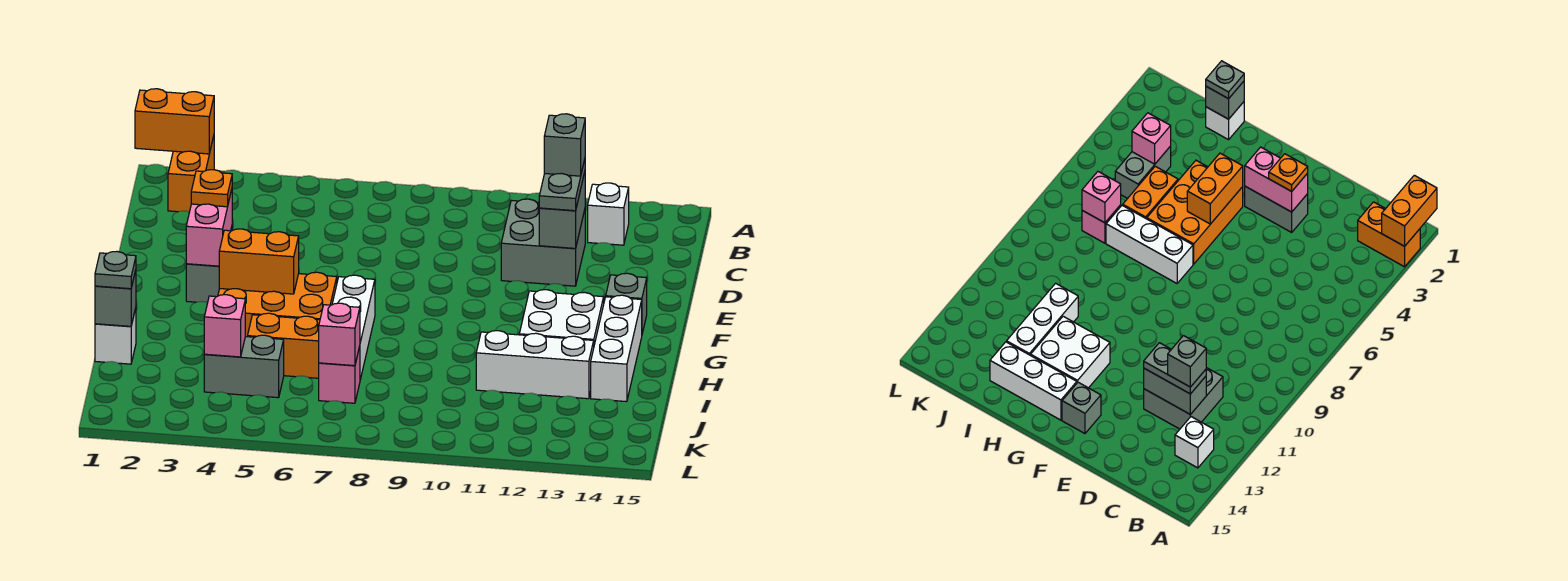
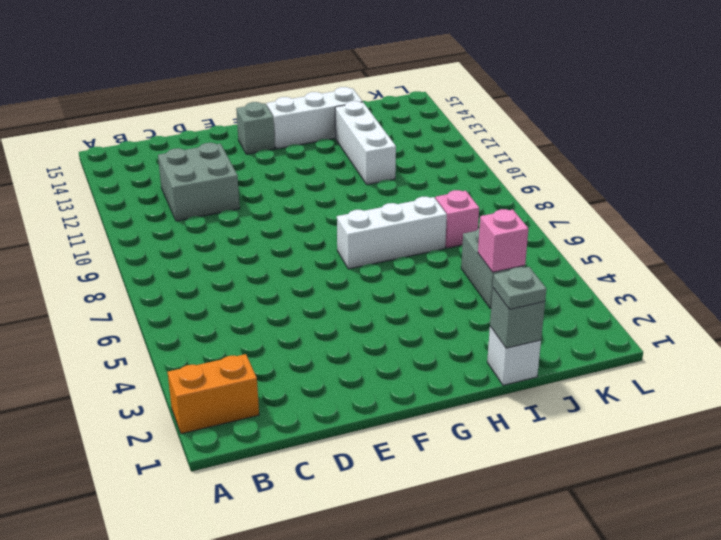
none -> white 1x1 brick [588,183,629,245]
none -> grey 1x2 brick [186,227,232,302]
none -> orange 2x3 brick [218,272,337,337]

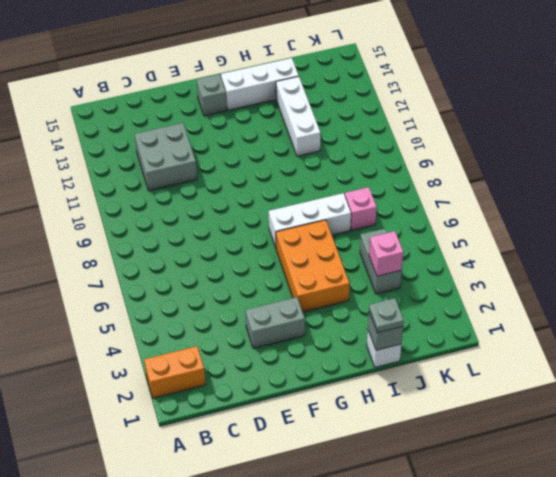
none -> white 1x1 brick [588,183,629,245]
none -> white 2x2 brick [519,290,604,345]
none -> orange 1x2 brick [248,313,320,378]

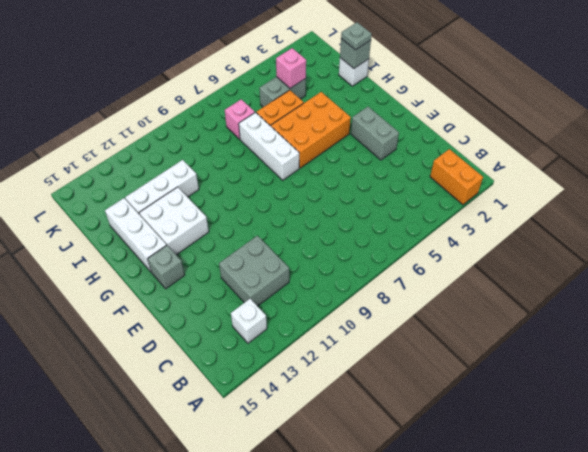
none -> orange 1x2 brick [135,89,214,154]
none -> grey 1x2 brick [539,172,585,248]
none -> pink 1x2 brick [186,190,232,266]

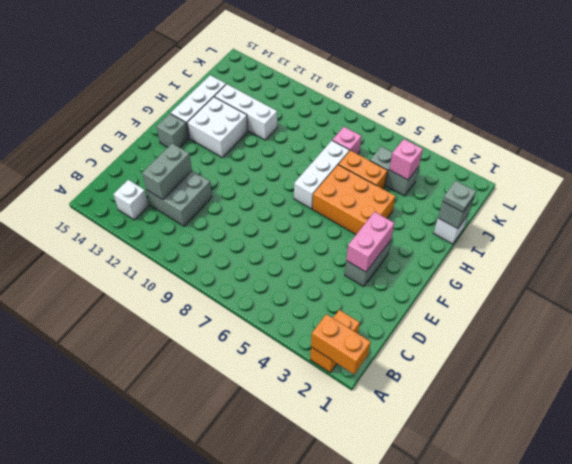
none -> orange 1x2 brick [219,229,299,294]
none -> pink 1x1 brick [319,303,360,366]
none -> grey 1x2 plate [539,160,585,211]

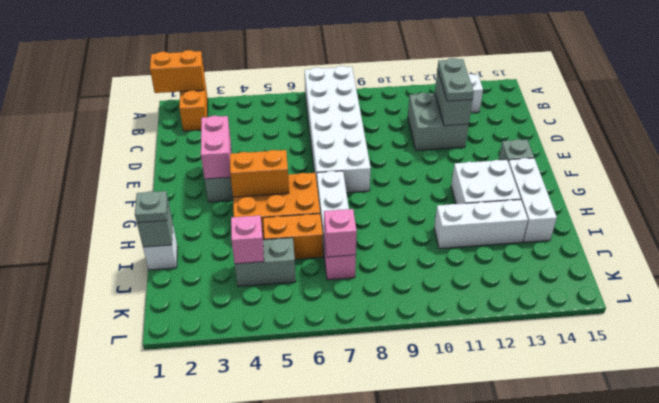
white 2x6 brick [305,66,371,193] -> none
none -> orange 1x1 plate [191,170,232,207]
none -> grey 1x1 brick [544,114,585,176]

